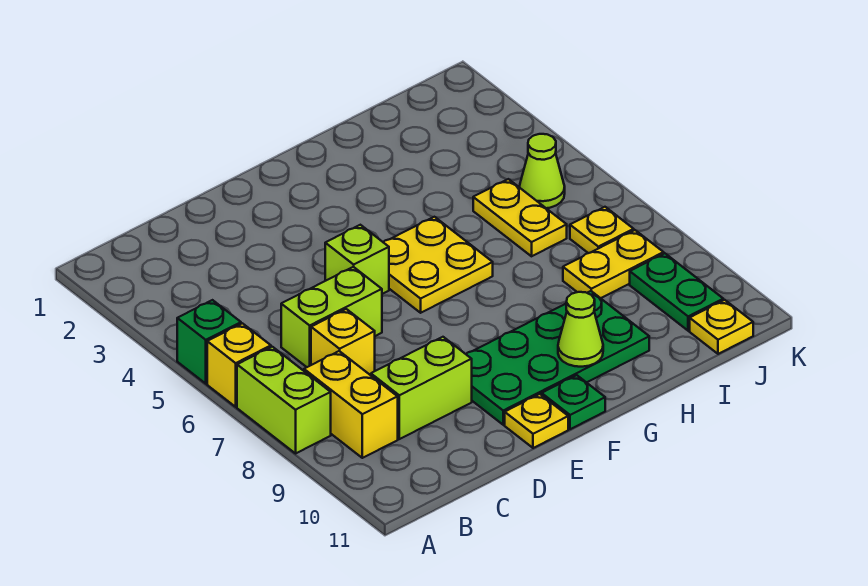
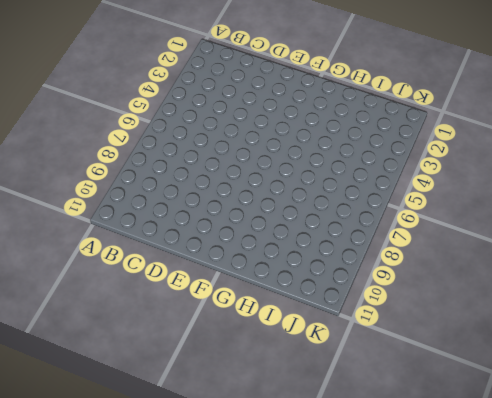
none -> green 1x1 brick [177,300,241,384]
none -> yellow 1x1 brick [207,323,271,407]
none -> lime 1x2 brick [237,347,331,453]

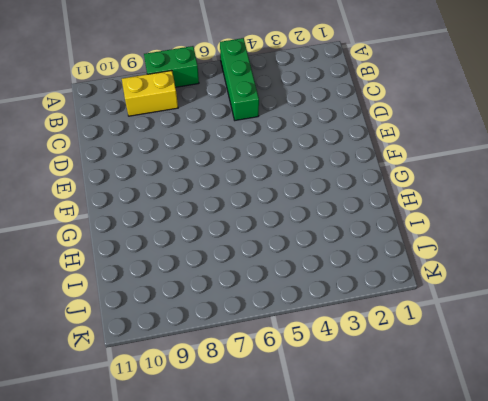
green 1x3 brick [220,38,259,120] -> green 1x1 brick [177,300,241,384]
green 1x2 brick [144,46,199,87] -> lime 1x2 brick [237,347,331,453]
none -> yellow 1x1 brick [207,323,271,407]
none -> lime 1x2 brick [281,267,382,367]
none -> yellow 1x1 brick [311,309,375,375]

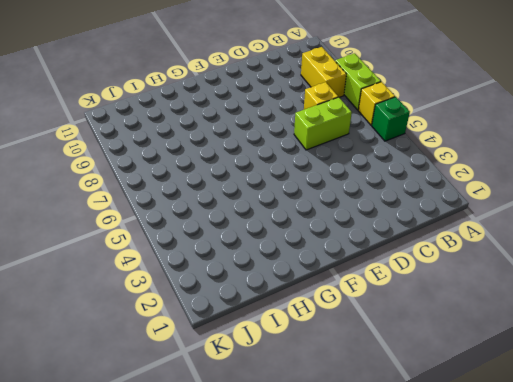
none -> lime 1x2 brick [371,337,472,439]
none -> lime 1x1 brick [325,225,389,294]
none -> green 2x4 plate [466,291,649,425]

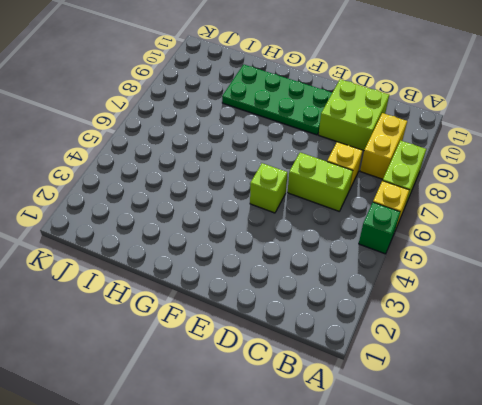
lime 2x2 brick [319,79,389,151] -> lime 1x2 brick [371,337,472,439]
none -> yellow 1x1 plate [505,394,568,448]
none -> yellow 2x2 plate [383,217,493,313]
none -> green 1x1 plate [542,375,605,429]

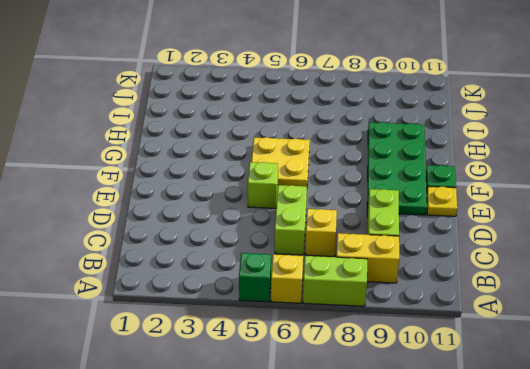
none -> yellow 1x2 plate [473,179,567,256]
none -> yellow 1x2 plate [563,230,664,298]
none -> lime 1x1 cone [519,134,565,208]

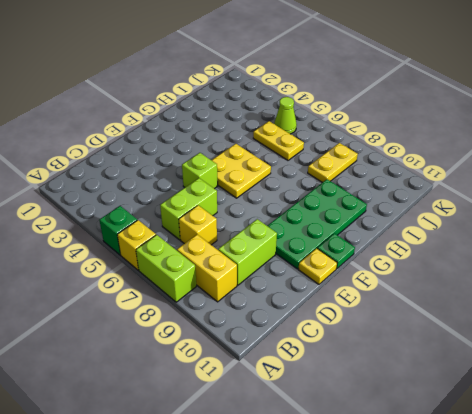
none -> yellow 1x1 plate [570,207,634,253]
none -> green 1x2 plate [630,253,723,331]
none -> yellow 1x1 plate [690,300,753,354]

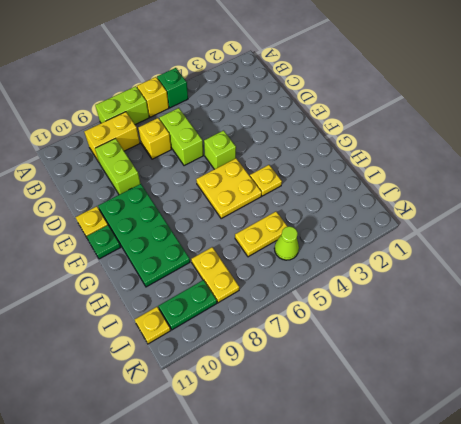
yellow 1x1 plate [250,165,282,196] -> yellow 1x1 plate moved to [570,207,634,253]
none -> lime 1x1 cone [558,292,603,367]

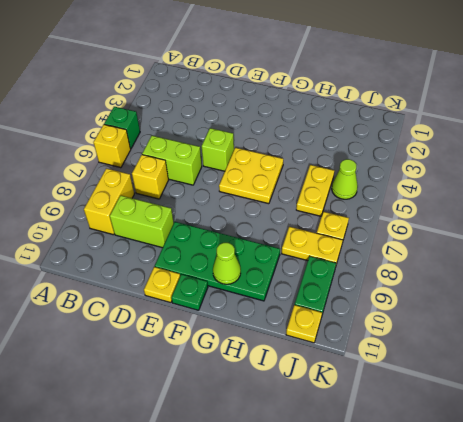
none -> lime 1x2 brick [237,347,331,453]

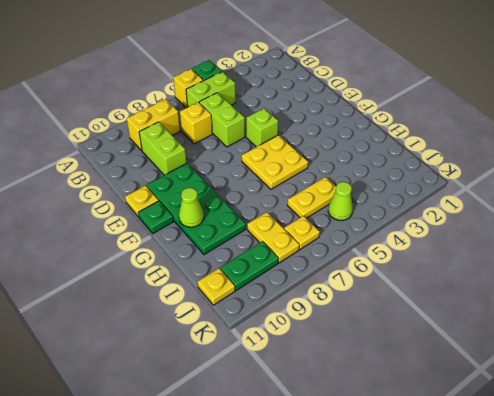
lime 1x2 brick [186,72,236,107] -> lime 1x2 brick moved to [237,347,331,453]

